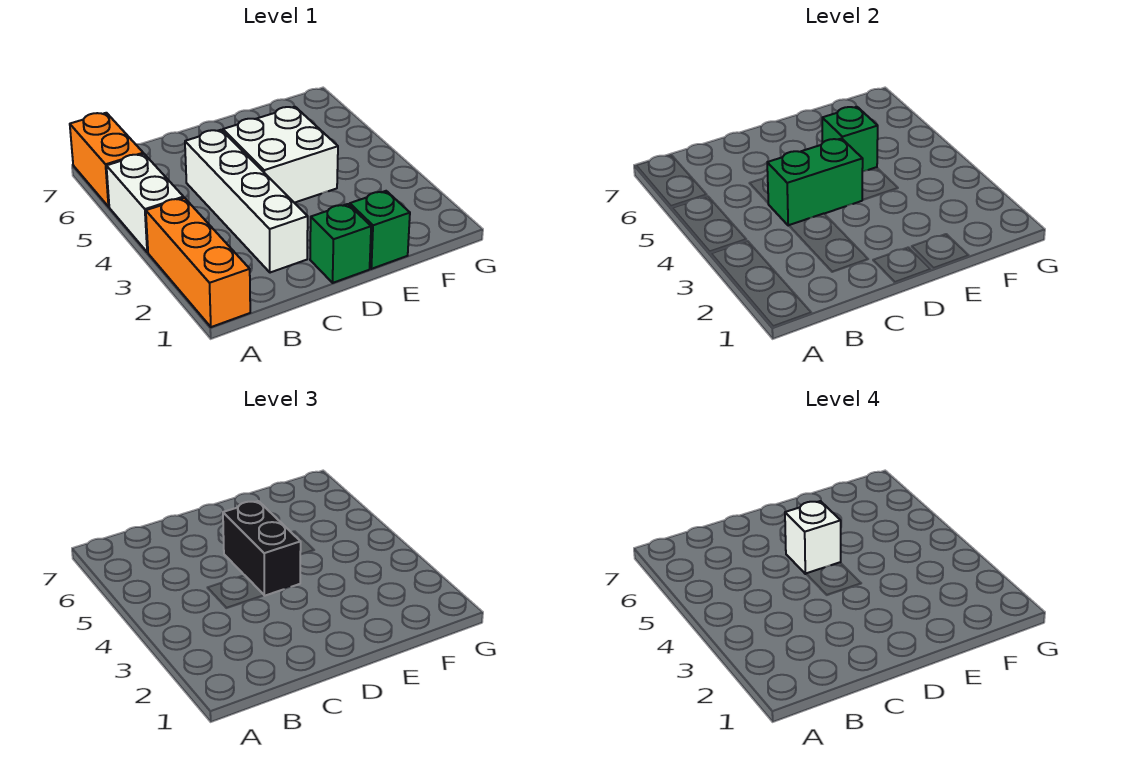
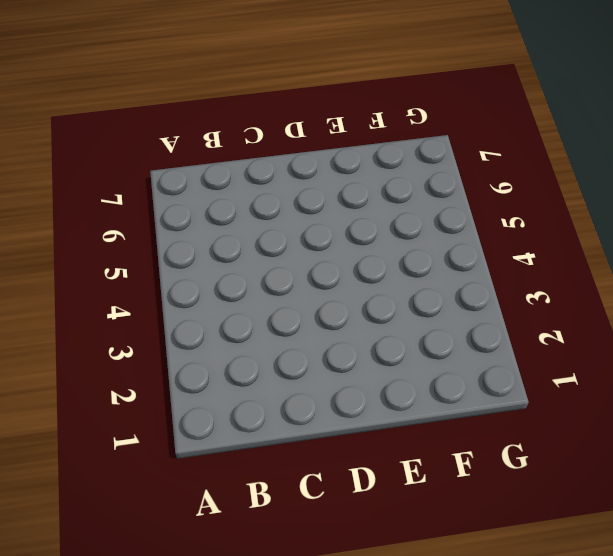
none -> orange 1x3 brick [146,198,250,327]
none -> white 1x2 brick [106,154,184,252]

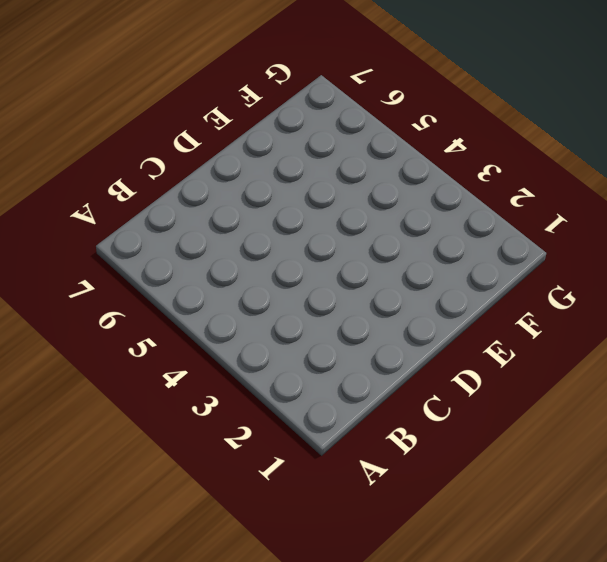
none -> orange 1x3 brick [146,198,250,327]
none -> white 1x2 brick [106,154,184,252]

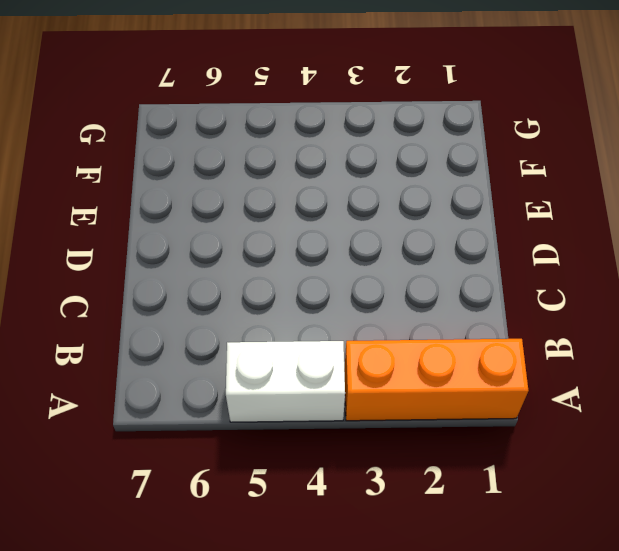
none -> orange 1x2 brick [70,113,143,207]
none -> white 1x4 brick [185,130,308,273]

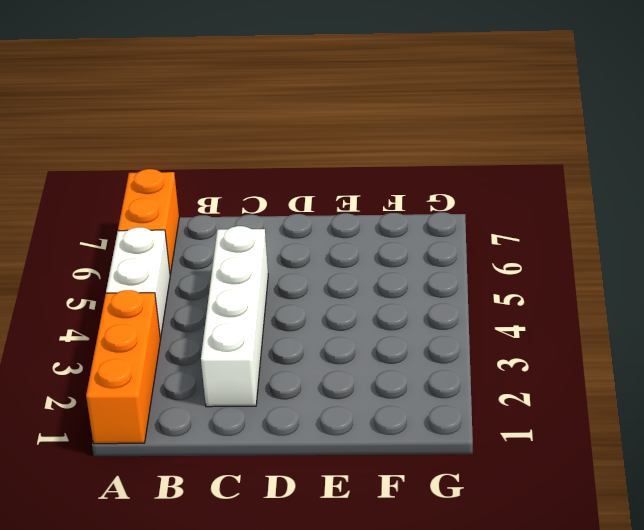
none -> green 1x1 brick [310,204,371,283]
none -> white 2x2 brick [223,107,338,203]

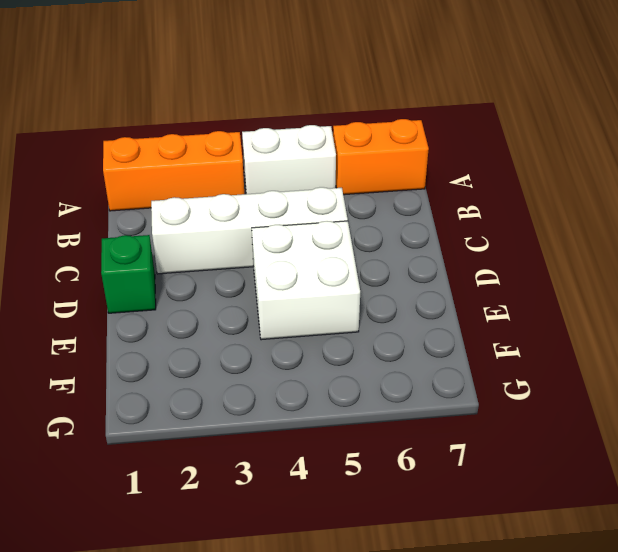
none -> green 1x1 brick [350,191,410,269]
none -> green 1x2 brick [767,138,863,226]

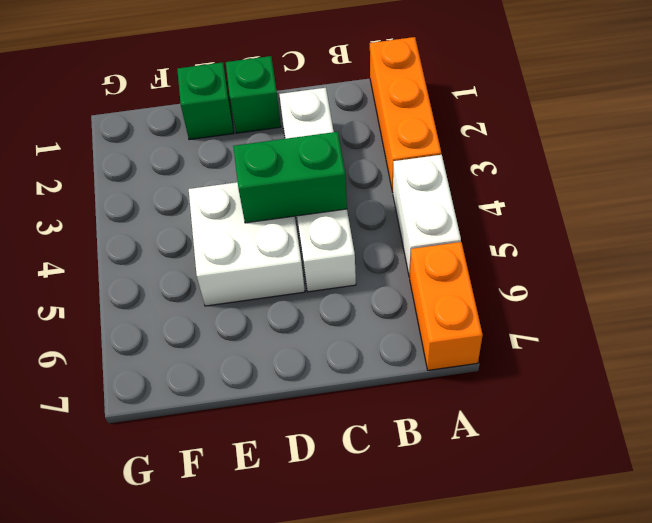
none -> green 1x1 brick [822,107,878,172]
none -> black 1x2 brick [223,501,301,596]

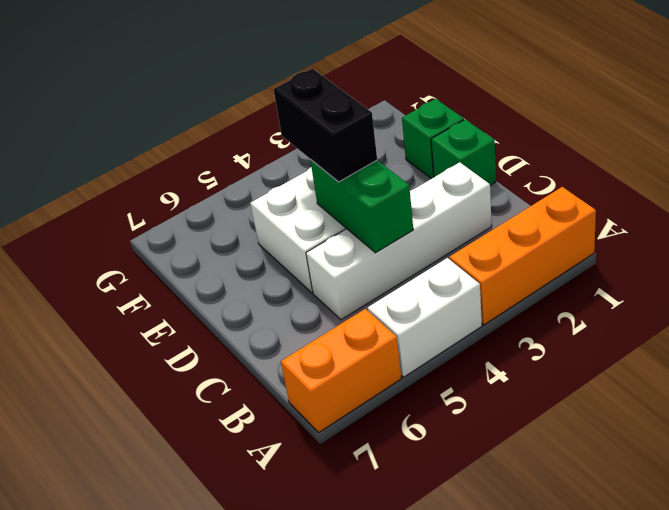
black 1x2 brick [274,69,377,182] -> black 1x2 brick turned to [223,501,301,596]
none -> green 1x1 brick [822,107,878,172]
none -> white 1x1 brick [785,501,841,574]

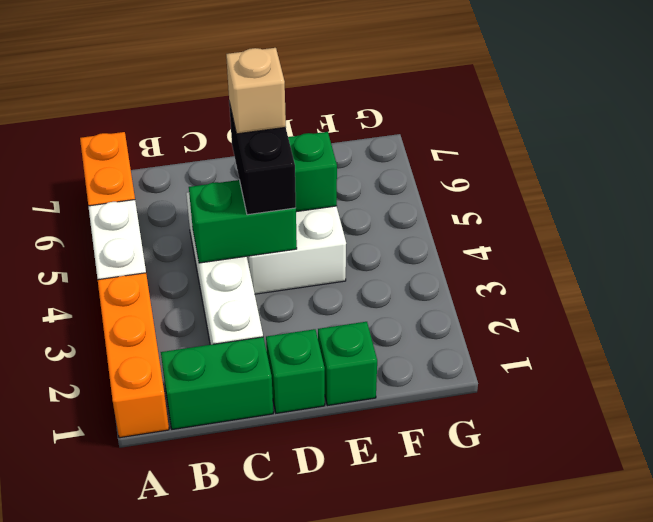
green 1x2 brick [161,337,273,429] -> none
tan 1x1 brick [226,48,286,134] -> white 1x1 brick [785,501,841,574]

